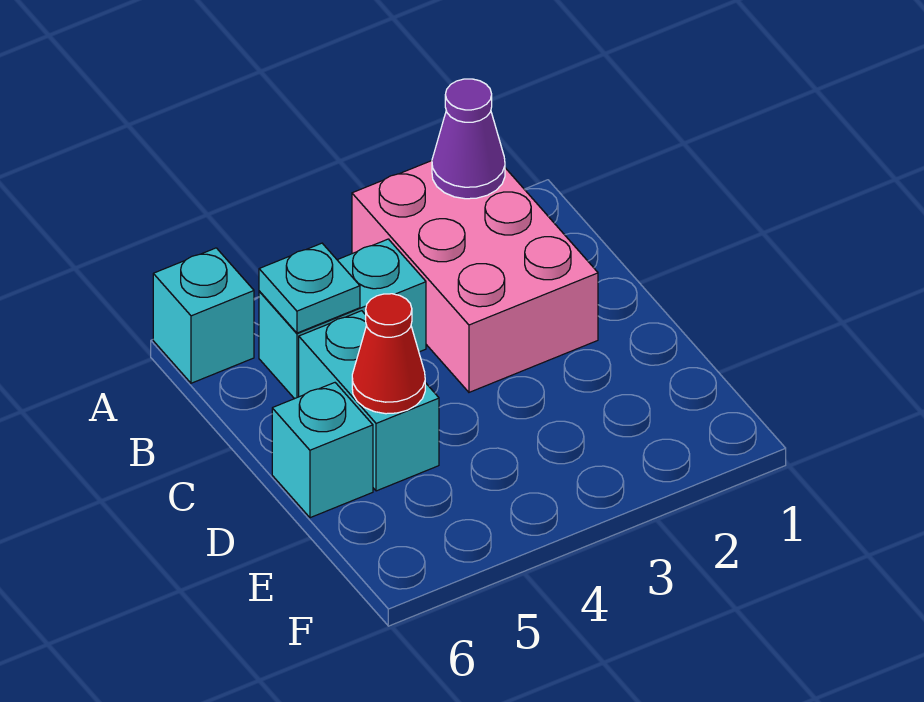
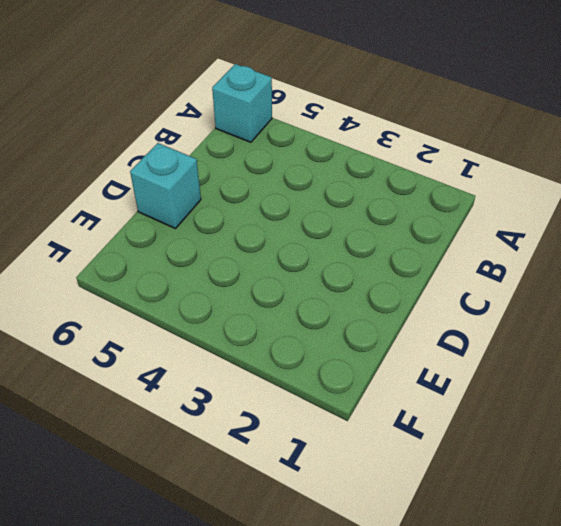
none -> pink 2x3 brick [352,161,598,392]
none -> cyan 1x2 brick [259,239,426,399]

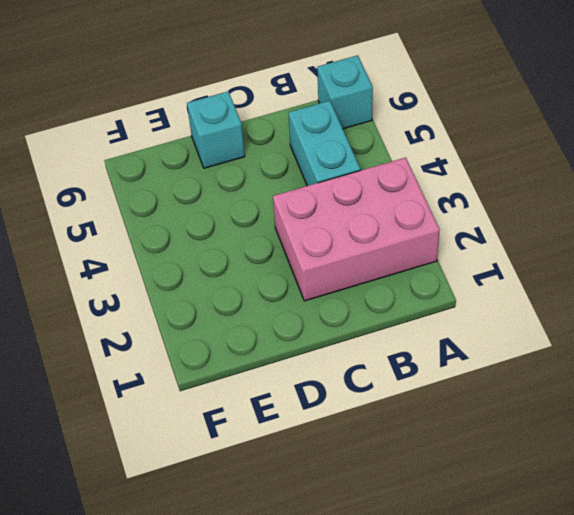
none -> cyan 1x2 brick [299,311,439,491]
none -> purple 1x1 cone [432,79,505,199]

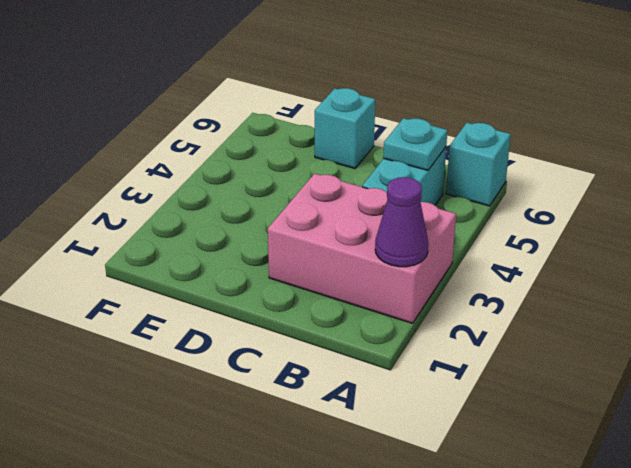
none -> cyan 1x2 brick [299,311,439,491]
none -> red 1x1 cone [352,294,425,414]

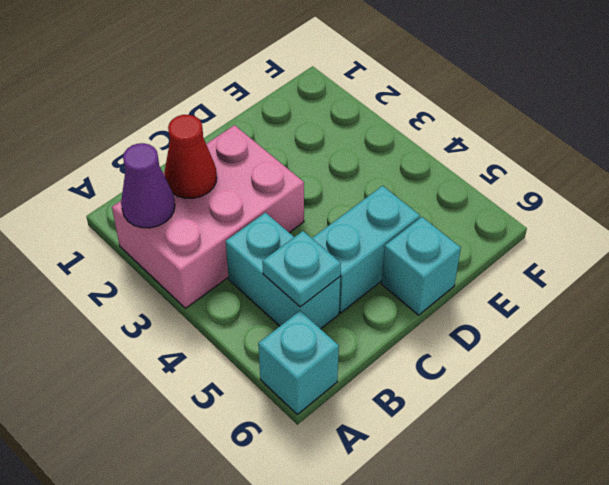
red 1x1 cone [164,115,217,198] -> red 1x1 cone moved to [352,294,425,414]

